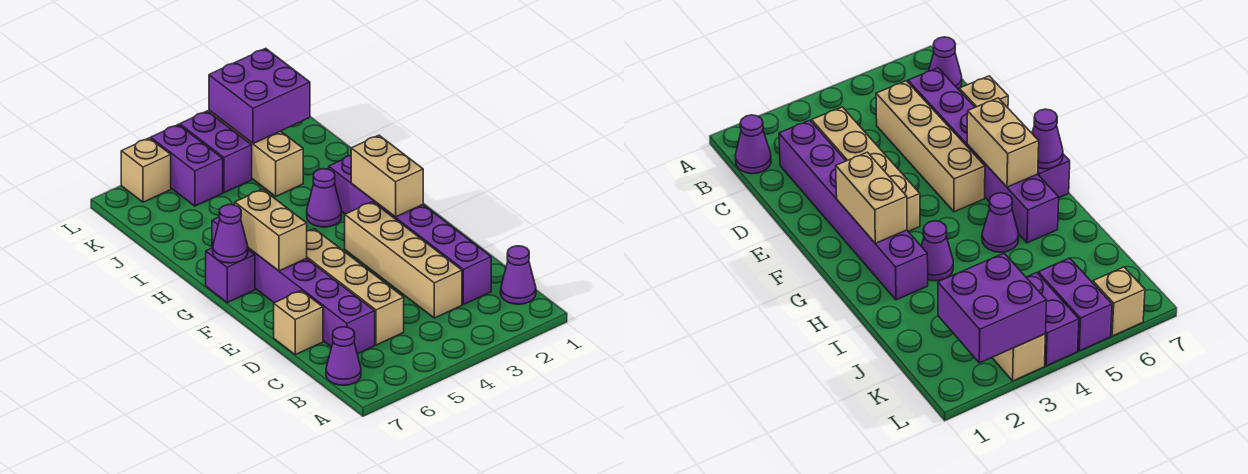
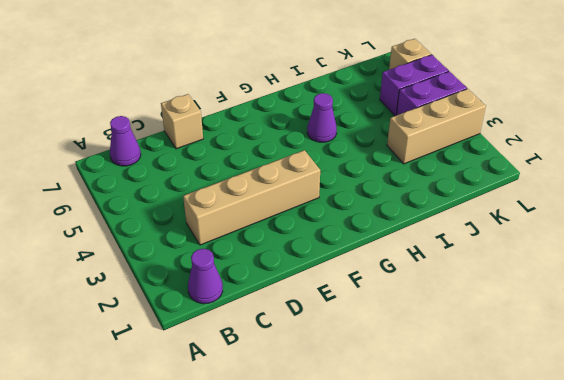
none -> purple 1x6 brick [329,156,491,305]
none -> tan 1x4 brick [307,229,404,345]
none -> purple 1x6 brick [212,217,375,354]

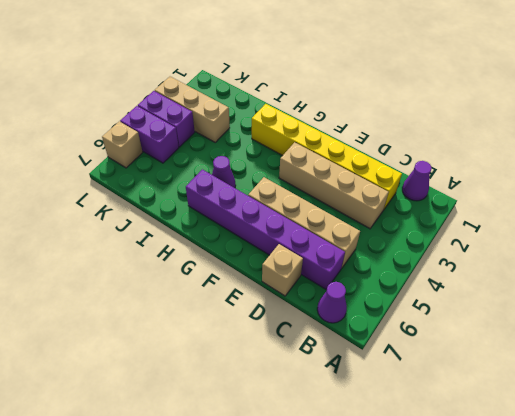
yellow 1x6 brick [252,104,402,210] -> purple 1x6 brick [329,156,491,305]
none -> purple 1x1 brick [206,248,255,303]
none -> purple 1x1 cone [307,169,342,227]
none -> tan 1x2 brick [351,135,423,217]

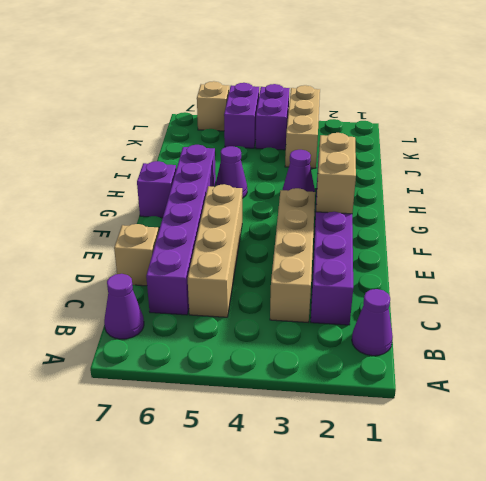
none -> tan 1x2 brick [235,189,307,271]
none -> purple 1x1 cone [213,205,248,263]
none -> purple 2x2 brick [209,48,310,144]

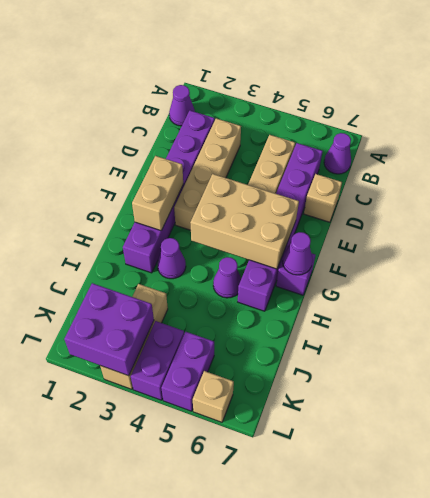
tan 2x3 brick [190,174,299,269] -> tan 1x2 brick [235,189,307,271]

